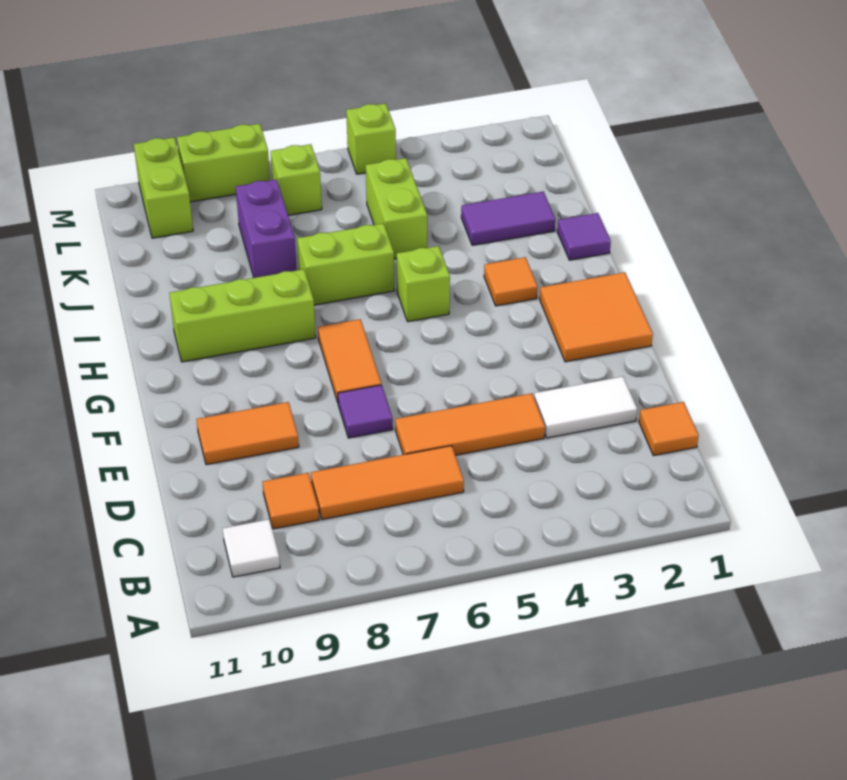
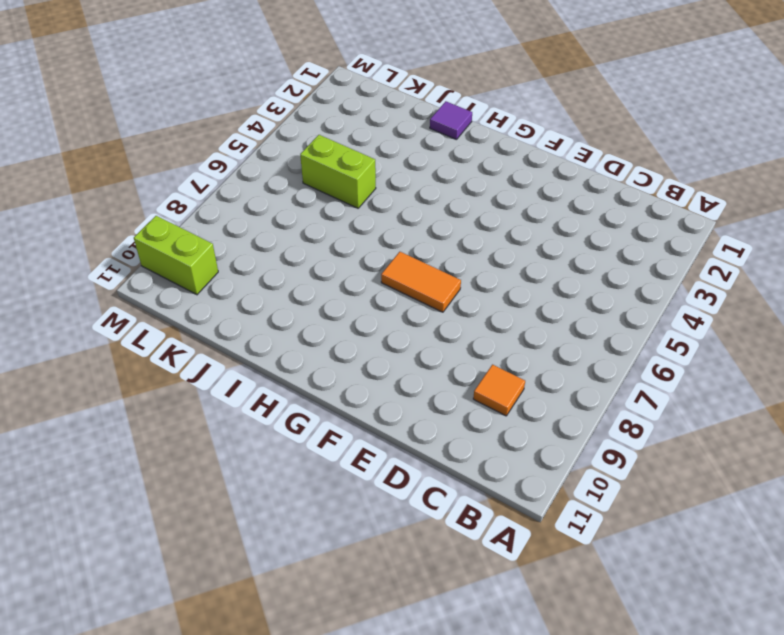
none -> white 1x1 tile [223,519,280,577]
none -> orange 1x1 tile [639,402,699,456]
none -> orange 1x3 tile [311,446,464,520]

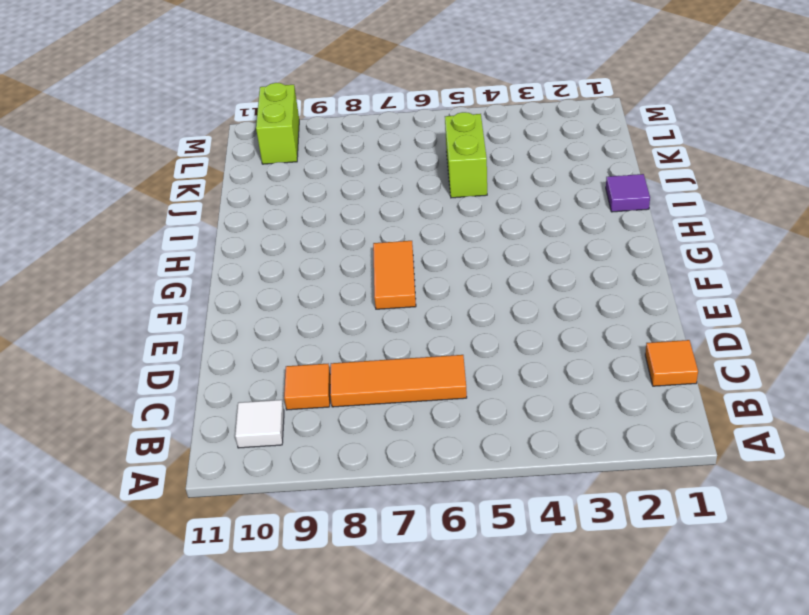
none -> white 1x2 tile [534,376,637,438]
none -> orange 1x3 tile [395,393,545,455]
none -> purple 1x1 tile [338,385,393,438]

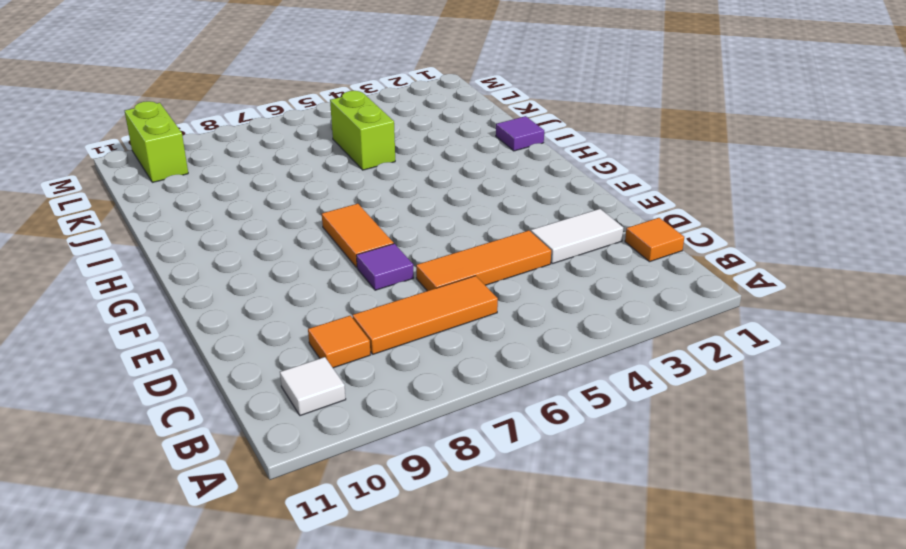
none -> orange 1x2 tile [196,402,299,465]
none -> orange 2x2 tile [540,272,653,362]
none -> orange 1x1 tile [484,257,538,306]

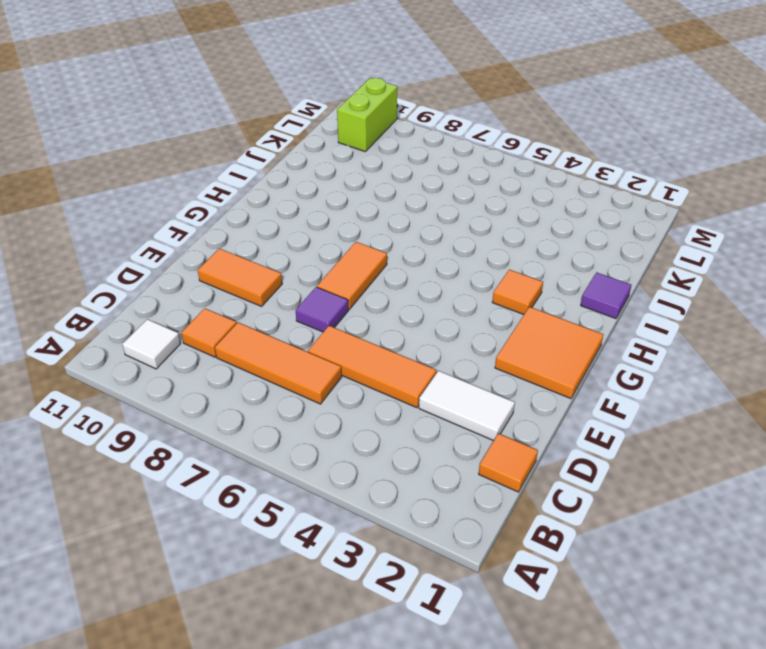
none -> lime 1x1 brick [397,246,450,322]
none -> lime 1x3 brick [169,269,316,362]
none -> lime 1x2 brick [297,223,394,305]

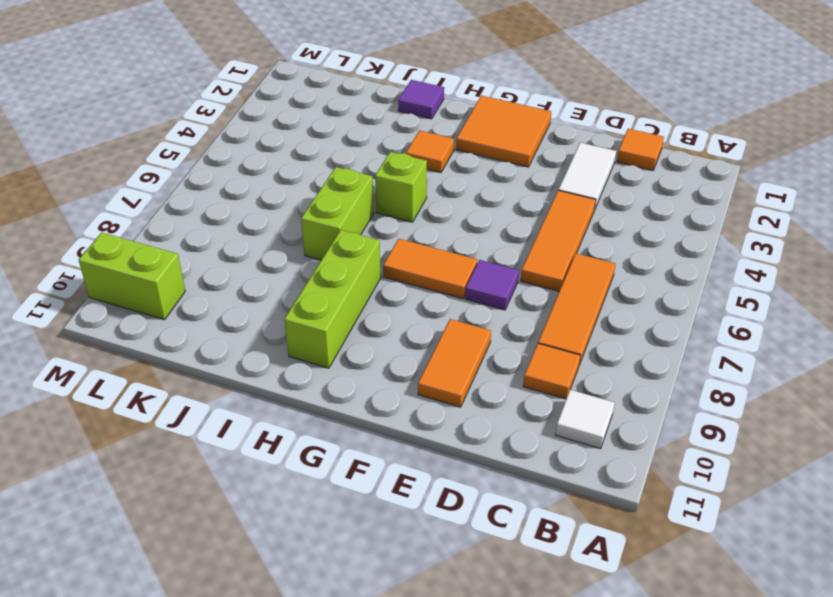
none -> purple 1x2 tile [461,191,555,245]
none -> lime 1x2 brick [366,158,427,259]
none -> purple 1x2 brick [236,179,297,278]

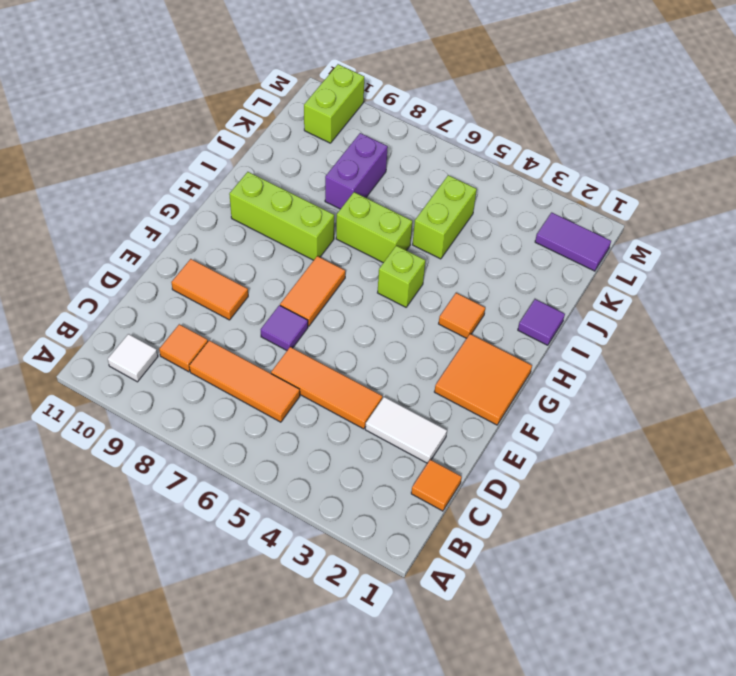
purple 1x2 tile [535,213,611,271] -> purple 1x2 tile moved to [461,191,555,245]
none -> lime 1x1 brick [271,144,322,215]
none -> lime 1x1 brick [346,103,396,174]
none -> lime 1x2 brick [177,124,270,202]

